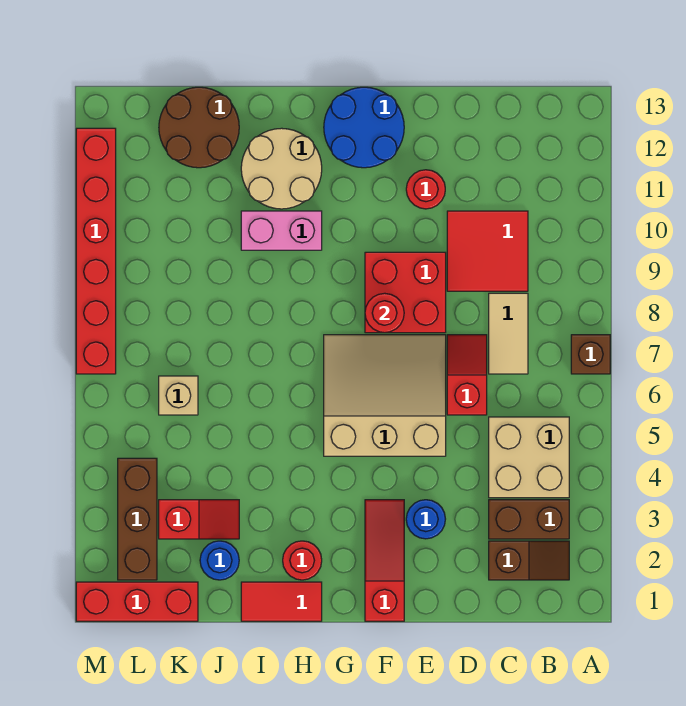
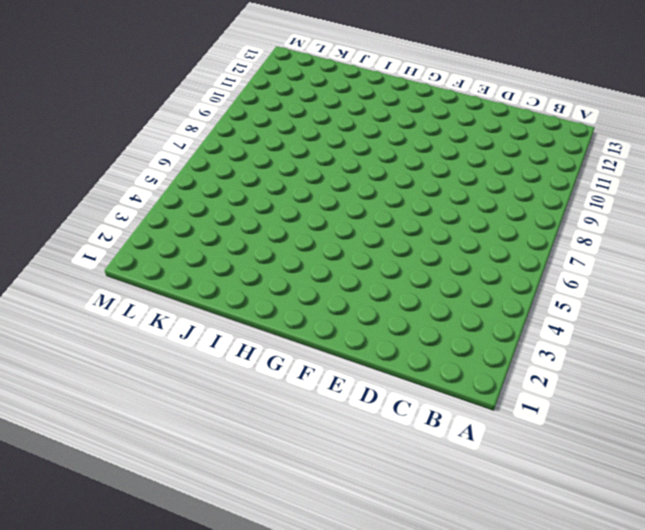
none -> brown 1x1 brick [571,335,610,374]
none -> brown 1x2 slope [489,541,569,580]
none -> brown 1x2 brick [489,500,569,539]

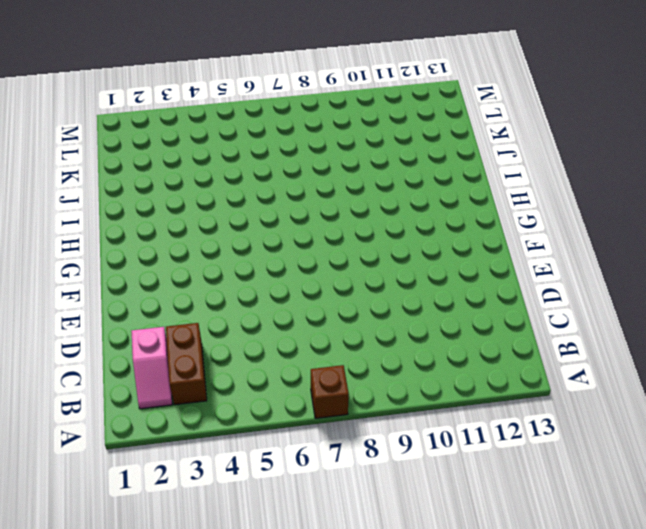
pink 1x2 slope [132,327,172,409] -> brown 1x2 slope [489,541,569,580]
none -> tan 2x2 brick [489,417,569,498]
none -> tan 1x2 tile [489,293,528,374]
none -> red 2x2 tile [447,211,528,291]

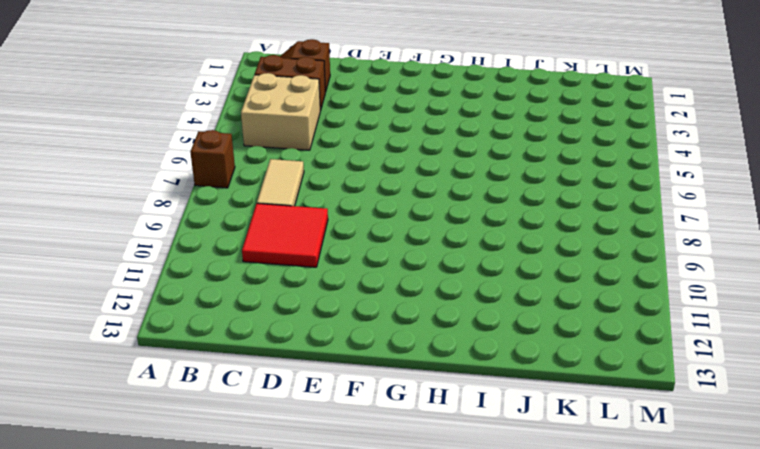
none -> red 1x2 slope [447,335,487,415]
none -> blue 1x1 round brick [406,500,445,539]
none -> tan 3x3 slope [324,335,446,456]

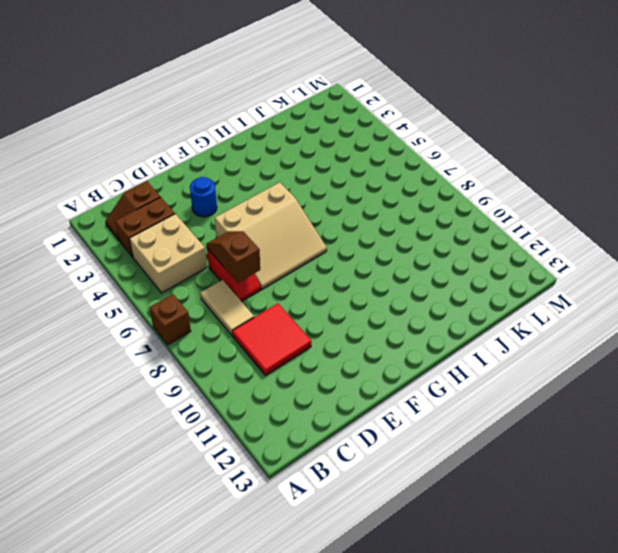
brown 1x2 slope [206,231,260,283] -> none
none -> red 2x2 brick [365,252,446,333]
none -> red 1x1 round brick [406,170,445,209]
none -> red 1x3 slope [365,500,404,621]

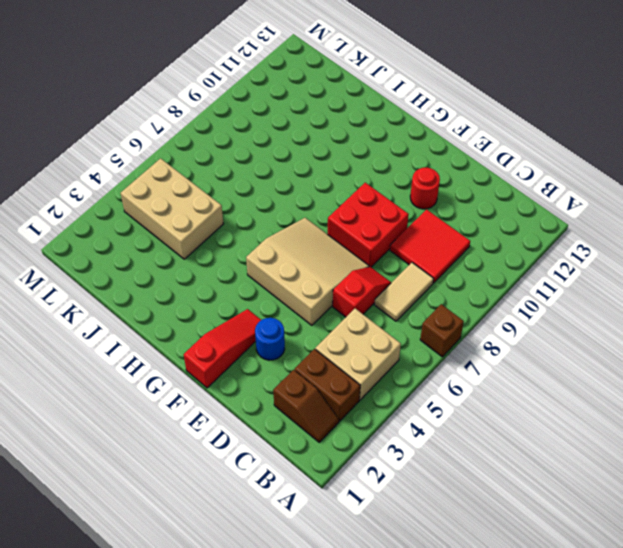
tan 2x3 brick [121,158,223,259] -> brown 1x3 brick [118,458,157,580]
none -> blue 2x2 round brick [324,87,404,168]
none -> red 1x2 tile [241,582,322,621]
none -> red 1x1 round brick [283,541,322,580]

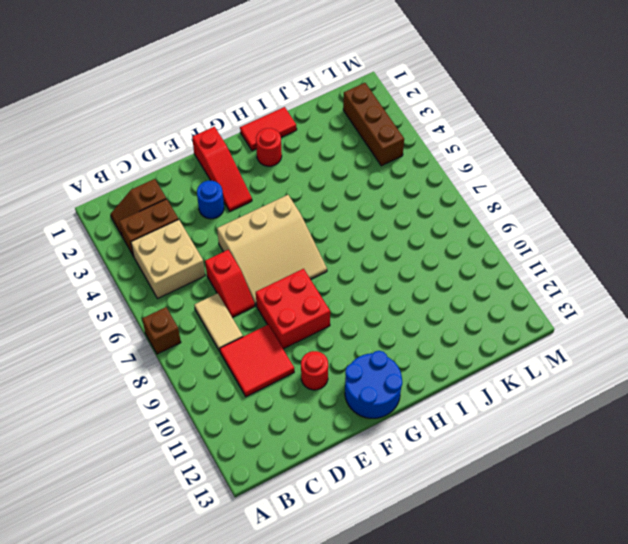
none -> pink 1x2 brick [241,211,322,250]
none -> tan 2x2 round brick [241,128,322,209]
none -> blue 1x1 round brick [200,541,239,580]

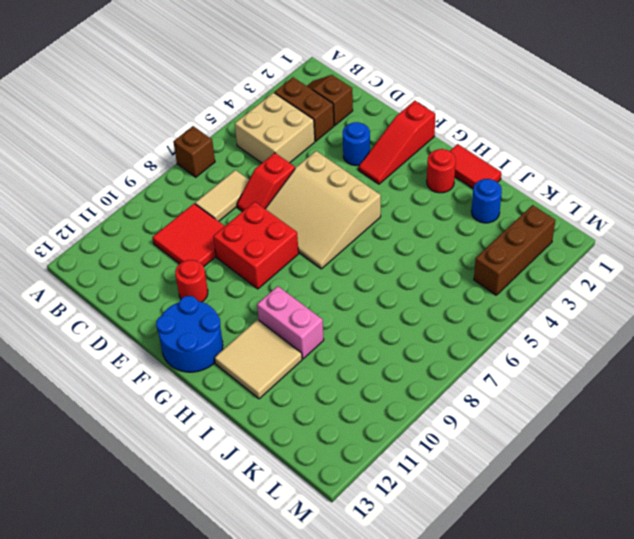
tan 2x2 tile [215,320,302,399] -> tan 2x2 round brick [241,128,322,209]
none -> red 1x2 slope [159,500,239,539]
none -> brown 2x2 round brick [159,87,239,168]
none -> red 1x3 brick [76,582,198,621]

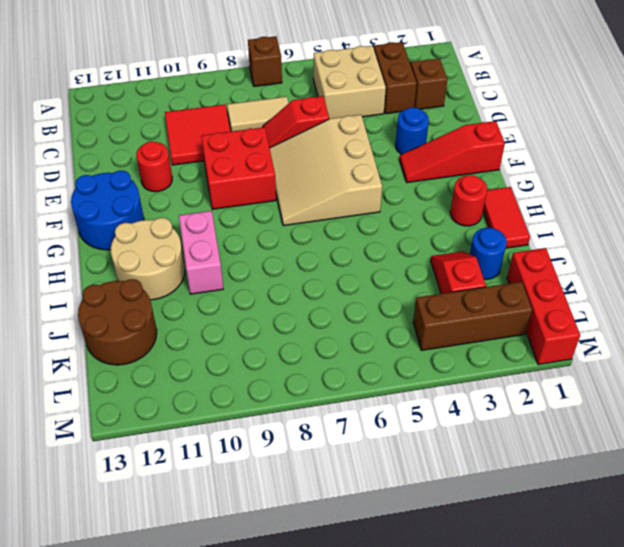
none -> tan 1x1 brick [159,376,198,415]
none -> red 1x6 brick [76,128,116,374]
none -> red 1x1 round brick [365,293,404,333]

